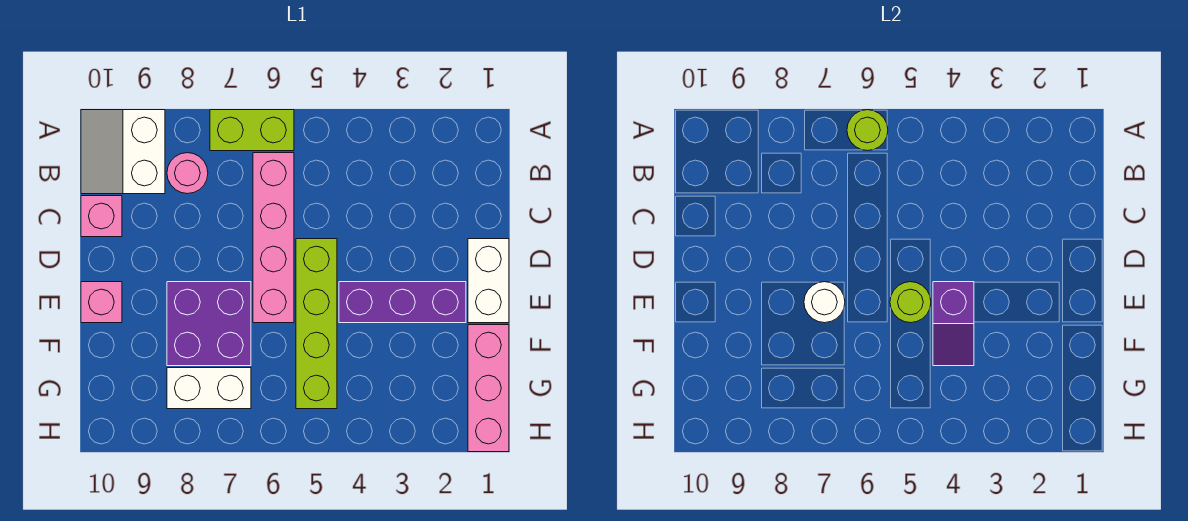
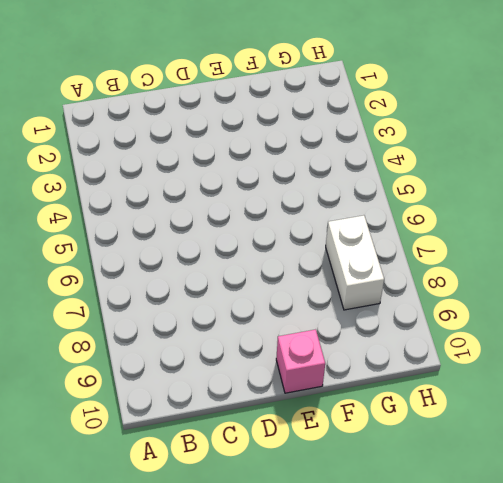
none -> lime 1x2 brick [210,110,294,151]
none -> white 2x2 slope [81,110,165,194]
none -> pink 1x4 brick [253,153,294,323]

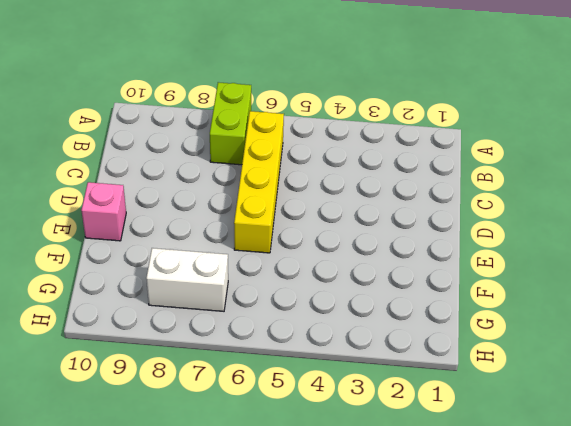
lime 1x2 brick [210,82,251,165] -> lime 1x2 brick turned to [210,110,294,151]
yellow 1x4 brick [234,111,284,253] -> pink 1x4 brick [253,153,294,323]
none -> white 2x2 slope [81,110,165,194]
none -> pink 1x1 round brick [167,153,208,194]
none -> pink 1x1 brick [81,196,122,237]

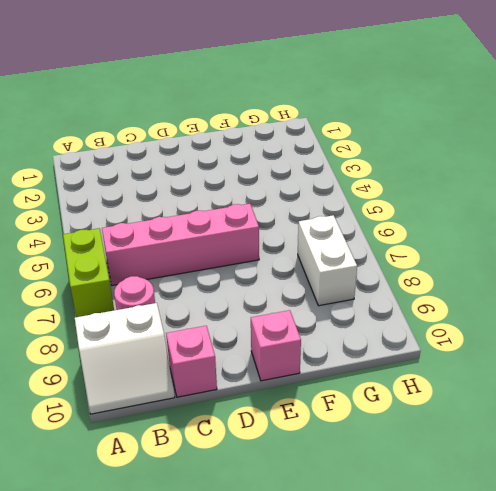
none -> white 1x2 brick [468,239,509,323]
none -> lime 1x4 brick [296,239,337,409]
none -> purple 1x3 brick [339,282,466,323]

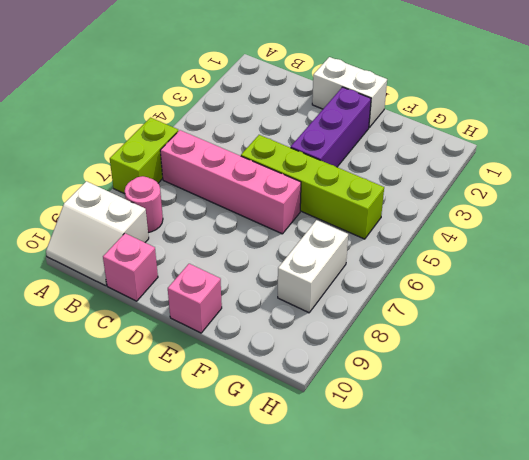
none -> purple 2x2 brick [167,282,251,366]
none -> pink 1x3 brick [468,325,509,452]
none -> lime 1x1 round brick [847,110,888,151]

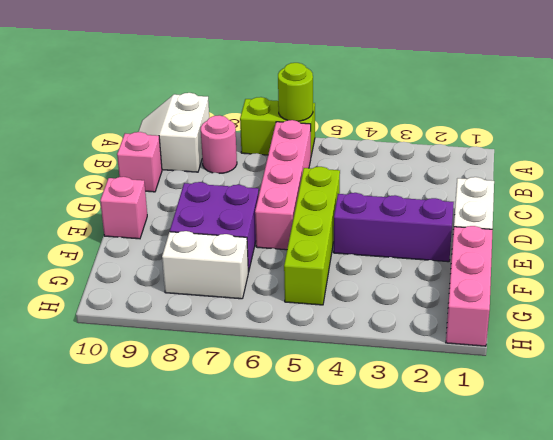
none -> purple 1x2 slope [933,282,974,366]
none -> lime 1x1 round brick [890,282,931,323]
none -> white 1x1 round brick [804,282,845,323]

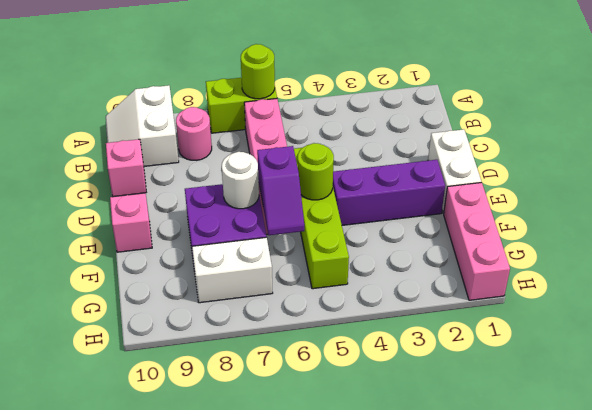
purple 1x2 slope [257,146,304,235] -> purple 1x2 slope moved to [933,282,974,366]

